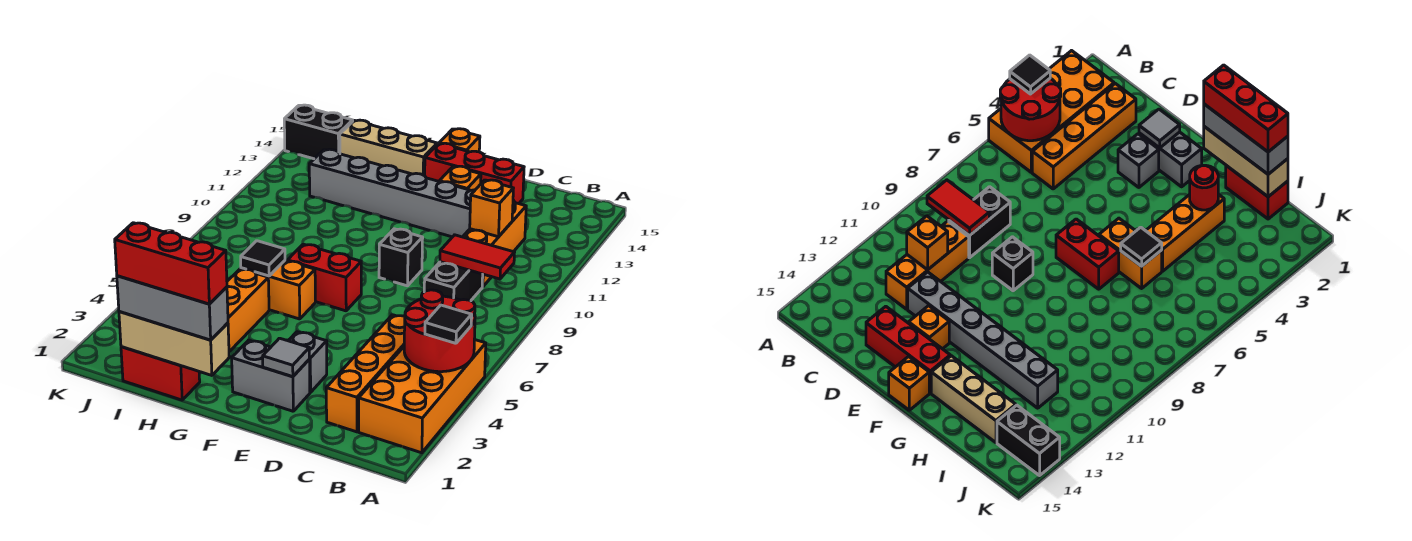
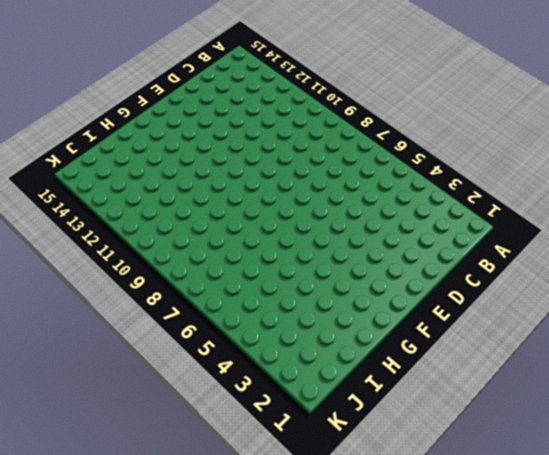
none -> orange 2x4 brick [359,340,486,453]
none -> orange 1x4 brick [326,315,405,432]
none -> black 1x2 brick [424,262,483,301]

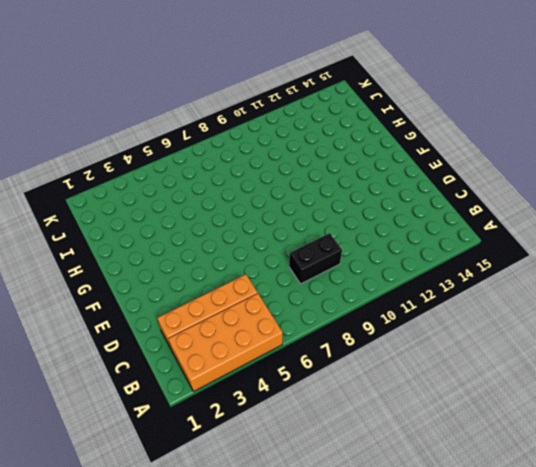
none -> orange 1x3 brick [463,200,526,287]
none -> grey 1x6 brick [309,149,475,237]
none -> red 1x3 brick [425,143,524,204]

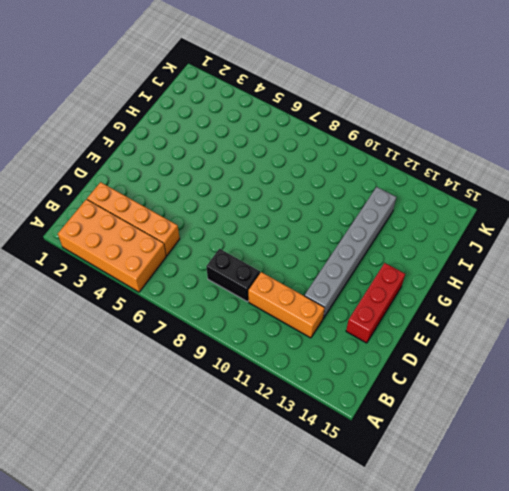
none -> grey 1x2 brick [232,340,310,411]
none -> grey 1x1 brick [288,332,327,392]
none -> black 1x1 brick [379,229,423,286]

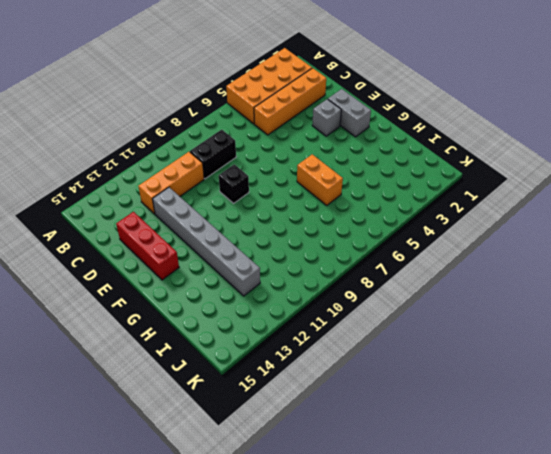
none -> orange 1x1 brick [439,166,481,190]
none -> red 1x2 brick [287,244,361,311]
none -> orange 1x1 brick [439,129,480,152]

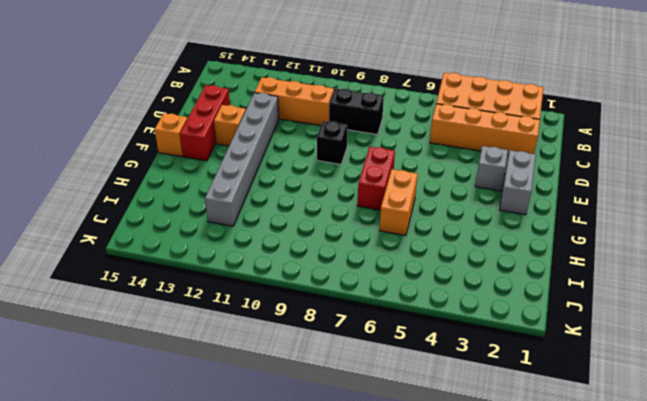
none -> tan 1x3 brick [340,120,437,176]
none -> red 1x2 brick [121,347,200,400]
none -> orange 1x3 brick [227,269,269,352]

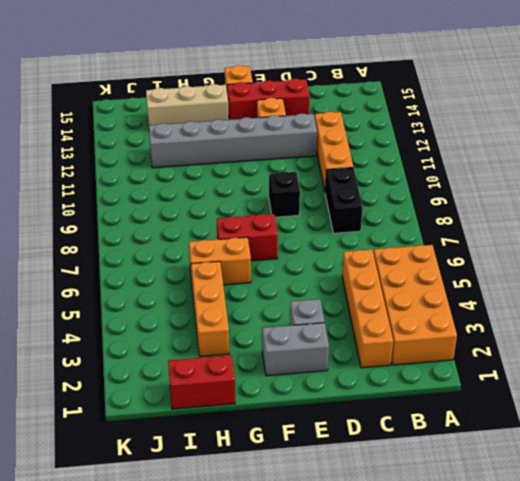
none -> black 1x2 brick [284,105,353,159]
none -> red 2x2 round brick [404,290,475,372]
none -> red 1x2 tile [440,235,515,279]

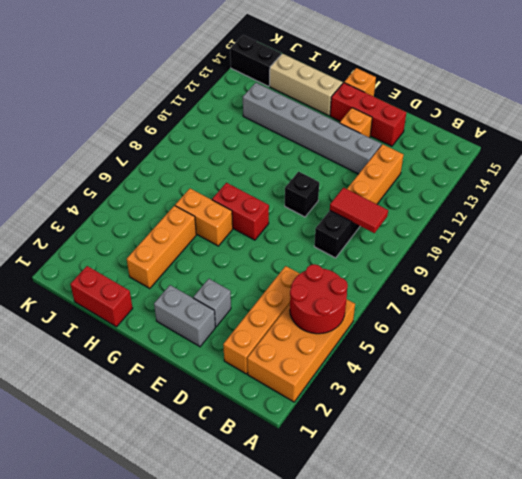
none -> orange 1x1 brick [470,180,513,237]
none -> grey 1x1 tile [263,338,309,377]
none -> tan 1x3 brick [119,312,229,375]

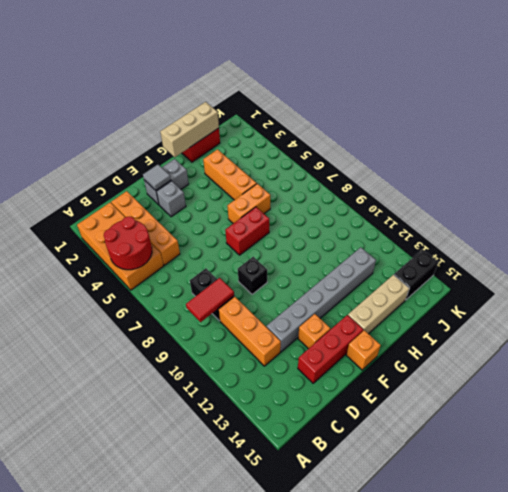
none -> orange 1x1 brick [470,180,513,237]
none -> red 1x1 round brick [1190,165,1218,210]
none -> black 1x1 tile [241,241,285,276]

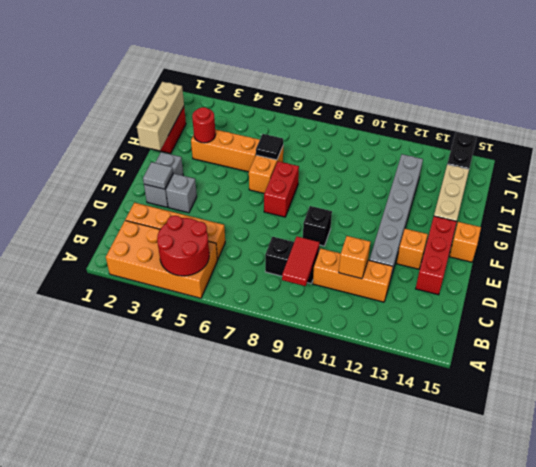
none -> black 1x1 tile [425,305,472,343]
none -> grey 1x3 brick [117,276,228,340]
none -> red 1x3 brick [115,223,227,304]

